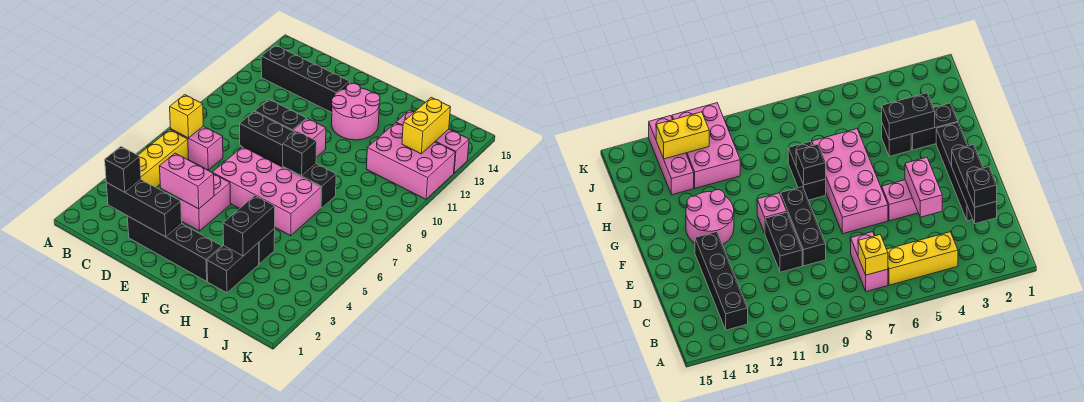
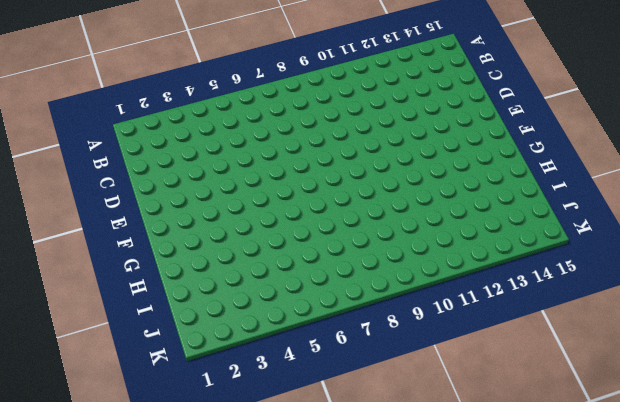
none -> yellow 1x3 brick [138,130,189,187]
none -> pink 1x2 brick [171,126,223,170]
none -> black 1x4 brick [261,45,350,112]

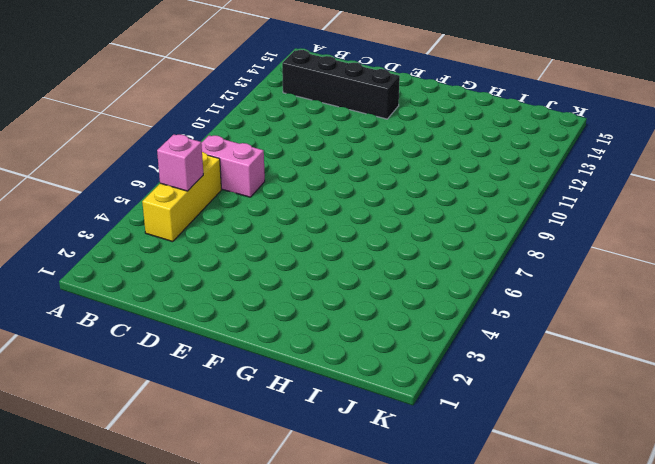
pink 1x1 brick [157,135,203,191] -> pink 1x1 brick moved to [294,119,326,157]
none -> black 1x4 brick [127,216,222,281]
none -> black 1x3 brick [240,112,296,167]
none -> black 1x2 brick [255,99,306,131]

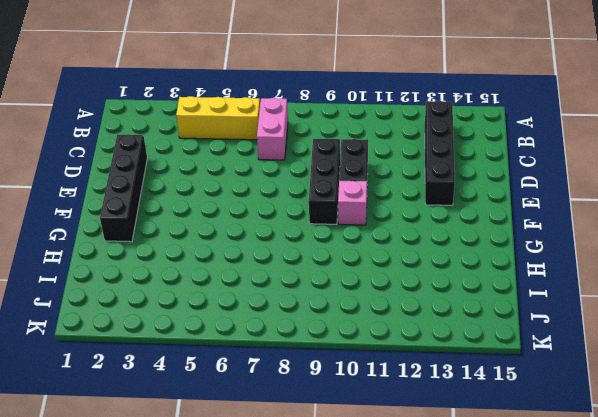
none -> pink 1x2 brick [180,174,231,231]
none -> pink 2x4 brick [212,147,321,236]
none -> pink 2x2 round brick [332,83,380,140]

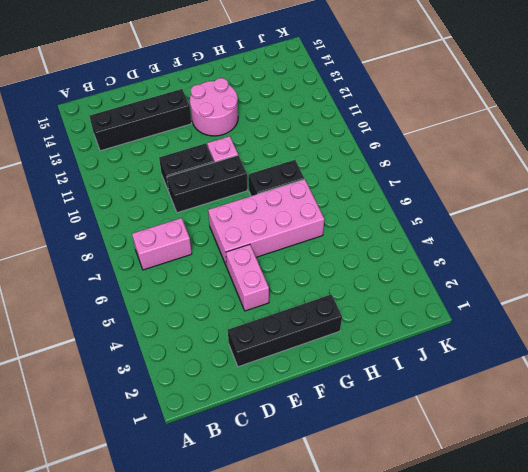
none -> yellow 1x3 brick [138,130,189,187]
none -> black 1x2 brick [207,243,259,293]
none -> black 1x1 brick [258,228,275,264]

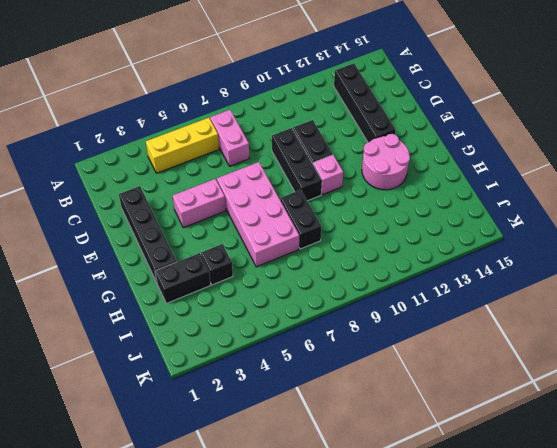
none -> pink 2x3 brick [367,123,455,199]
none -> pink 1x3 brick [396,110,469,173]
none -> yellow 1x1 brick [170,95,203,138]

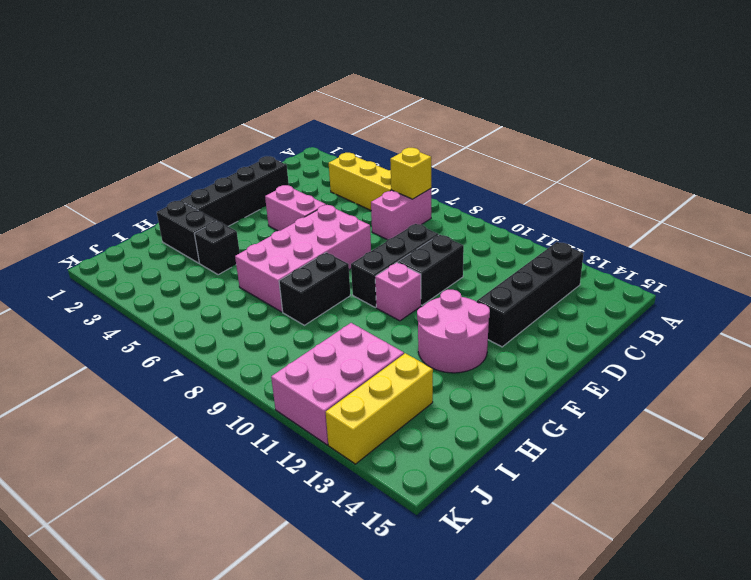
yellow 1x3 brick [326,353,433,464] -> pink 1x3 brick [396,110,469,173]
none -> black 1x3 brick [106,180,182,237]
none -> pink 1x2 brick [159,153,214,209]
none -> black 1x1 brick [283,131,317,176]

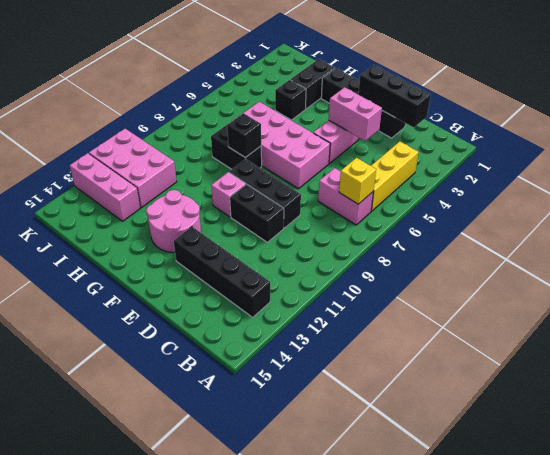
none -> black 1x2 brick [223,196,275,256]
none -> yellow 1x2 brick [402,98,450,154]
none -> black 1x1 brick [105,147,141,192]

